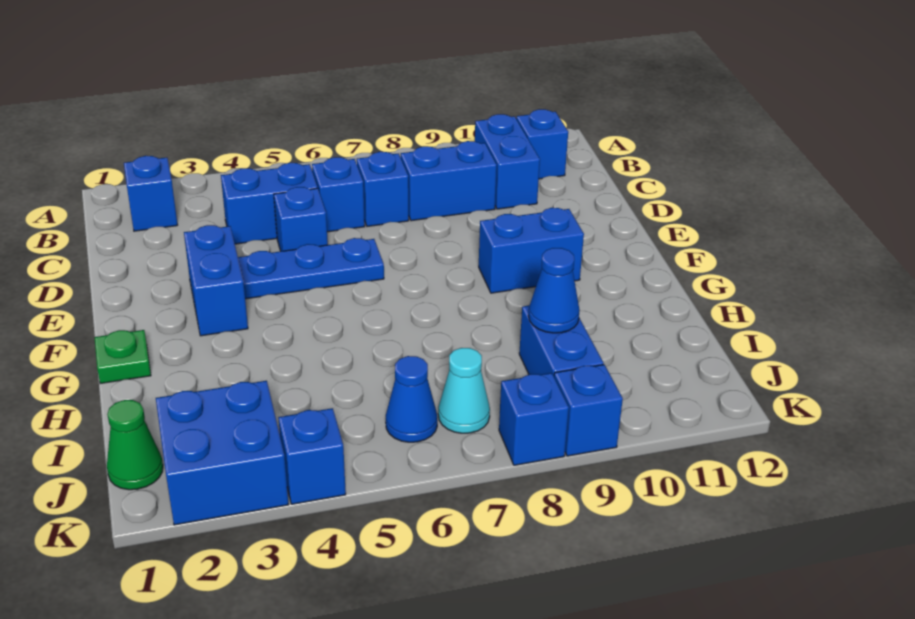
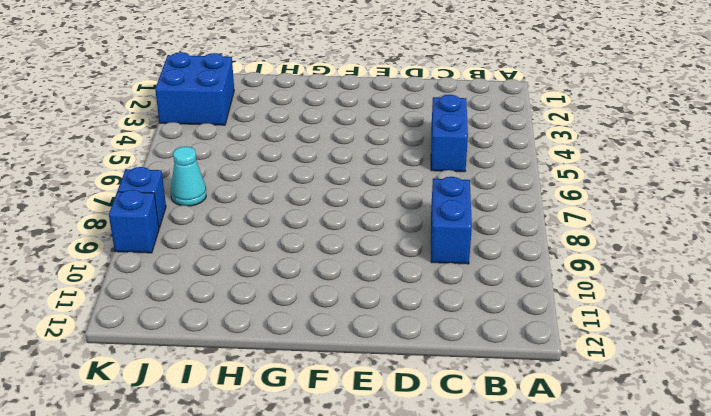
none -> blue 1x1 brick [124,156,178,231]
none -> blue 1x2 brick [475,114,540,209]
none -> blue 1x1 brick [517,109,568,179]

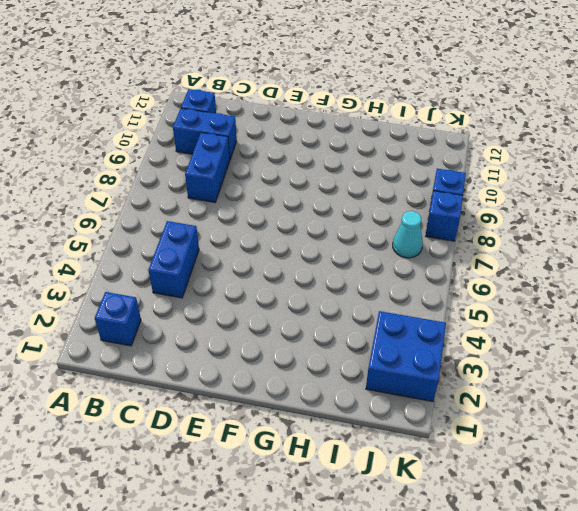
none -> blue 1x1 brick [312,157,365,232]
none -> blue 1x1 brick [357,152,409,226]
none -> blue 1x1 brick [274,187,328,251]

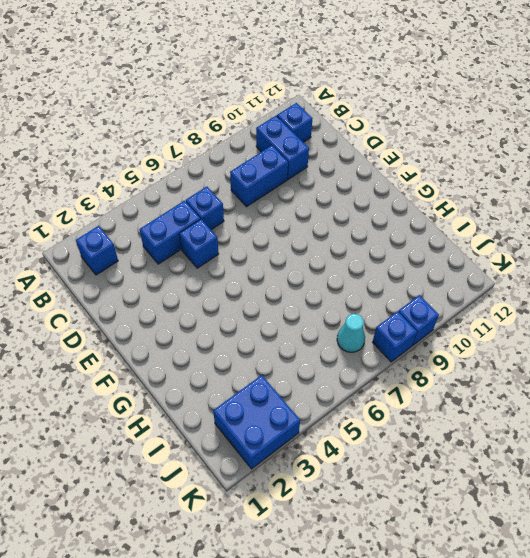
none -> blue 1x1 brick [357,152,409,226]
none -> blue 1x2 brick [184,225,248,336]
none -> blue 1x3 plate [238,238,384,299]

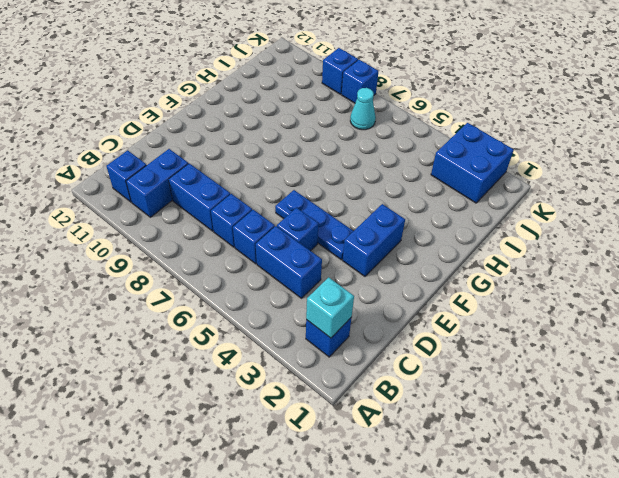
cyan 1x1 brick [306,277,354,338] -> none
none -> blue 1x2 brick [479,208,584,293]
none -> green 1x1 plate [94,330,151,384]
none -> blue 1x2 brick [519,305,604,376]

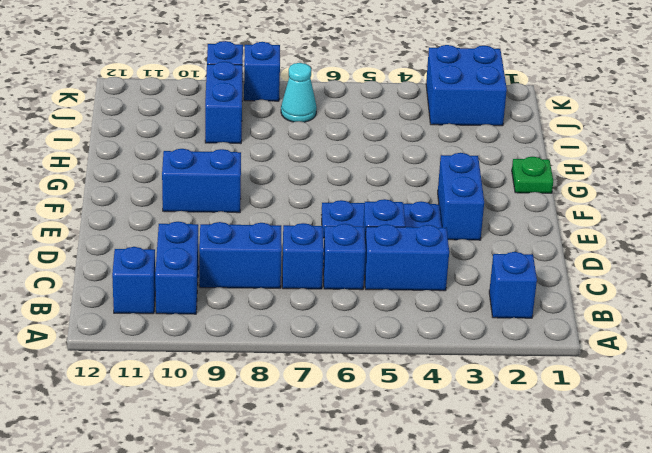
none -> green 1x1 cone [107,400,163,490]
none -> blue 1x1 cone [386,356,437,442]
none -> blue 1x1 brick [278,408,346,504]

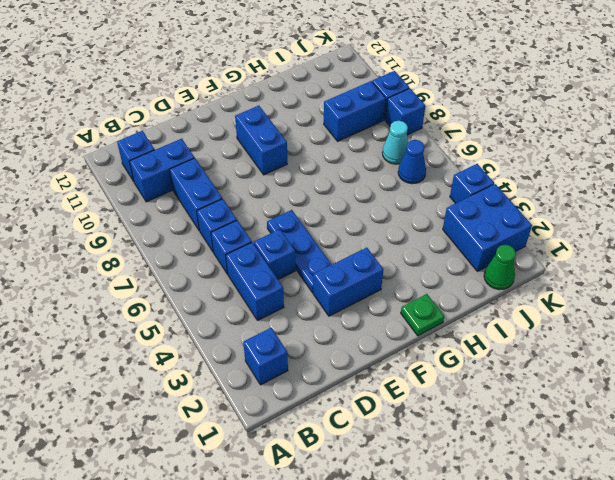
none -> blue 1x1 cone [528,248,580,333]

